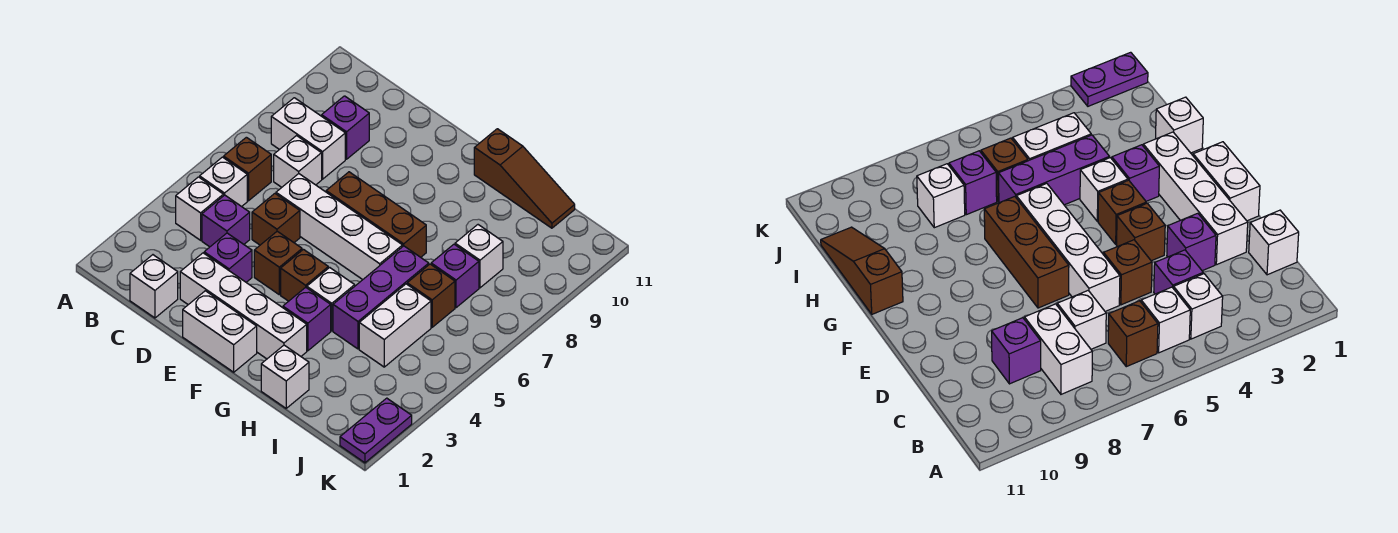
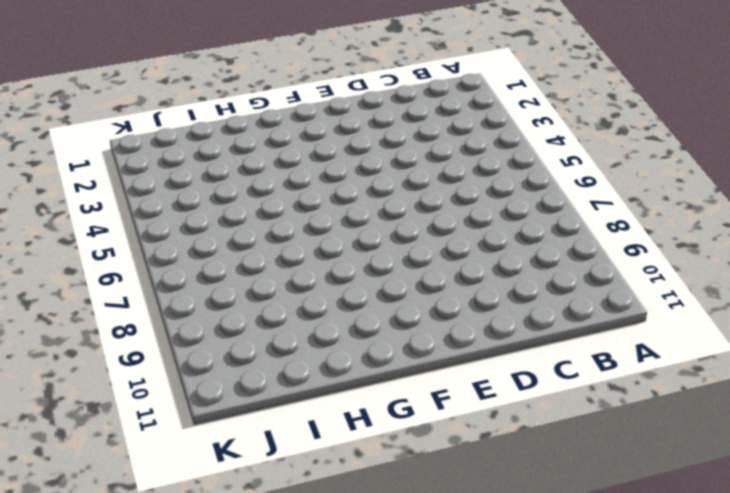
none -> white 1x1 brick [176,177,223,240]
none -> white 1x1 brick [200,157,247,207]
none -> brown 1x1 brick [224,137,271,201]

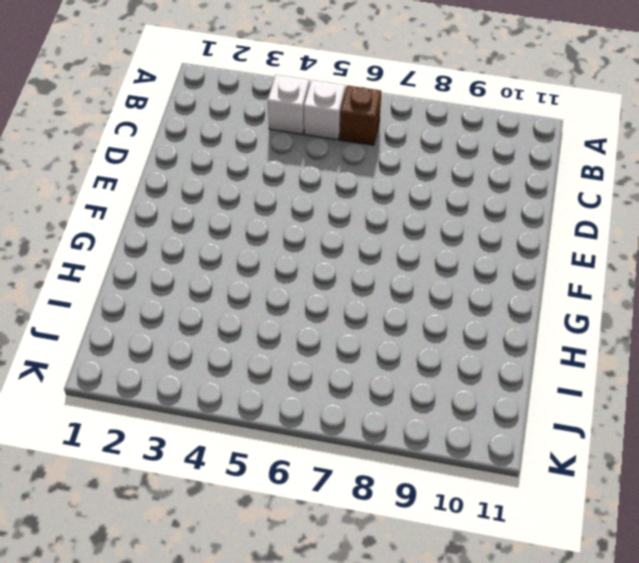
none -> white 1x2 brick [271,98,345,179]
none -> white 1x1 brick [130,255,178,318]
none -> purple 1x1 brick [202,195,250,247]

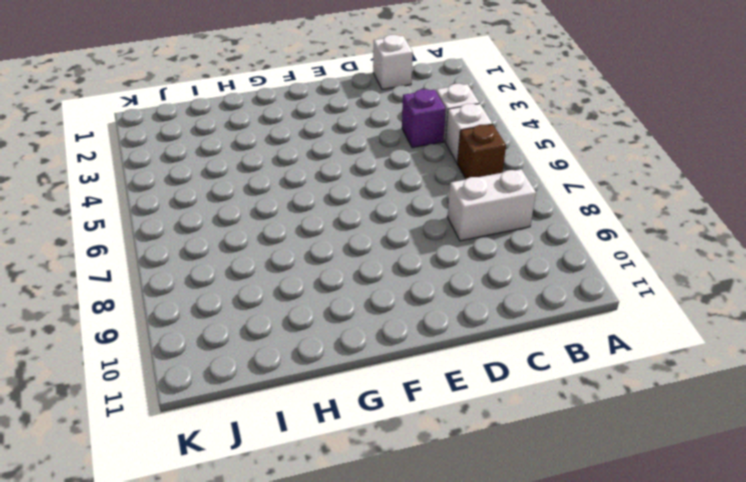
none -> white 1x1 brick [274,136,322,187]
none -> purple 1x1 brick [322,96,369,159]
none -> white 1x4 brick [180,253,307,359]

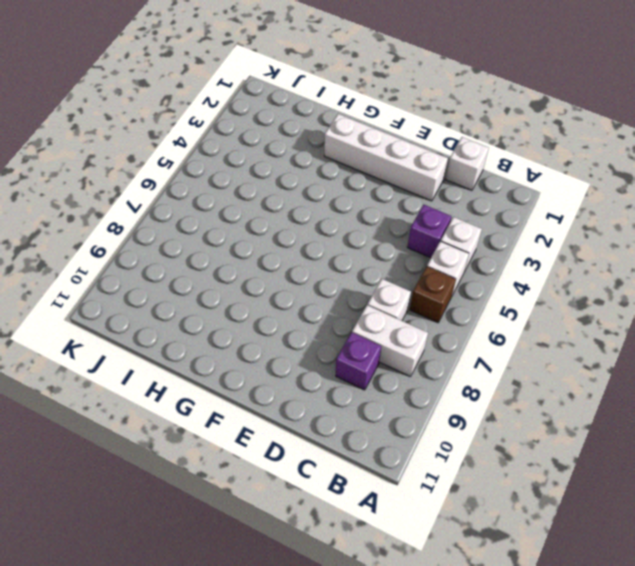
none -> purple 1x1 brick [204,233,252,282]
none -> brown 1x1 brick [252,194,300,245]
none -> white 1x4 brick [276,174,403,280]

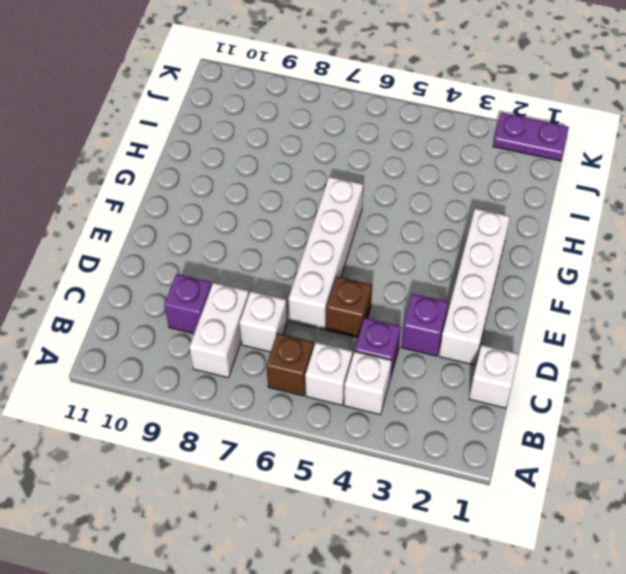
none -> white 1x2 brick [183,291,257,372]
none -> brown 1x1 brick [254,231,302,295]
none -> brown 1x3 brick [326,172,426,257]

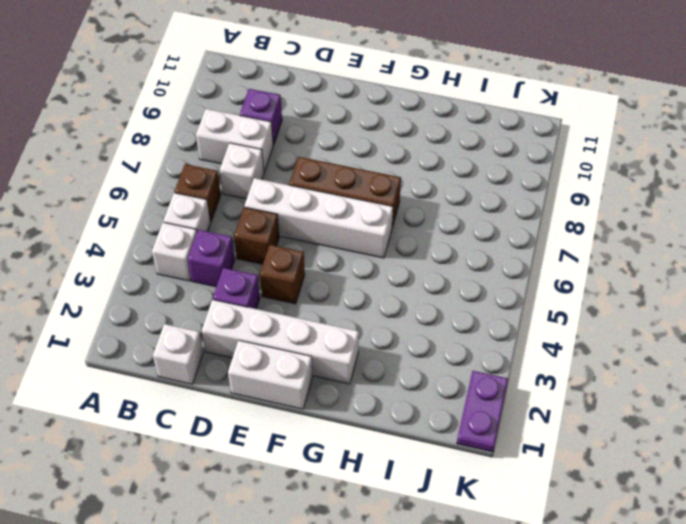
none -> brown 1x1 brick [281,249,328,301]
none -> purple 1x1 brick [283,287,331,351]
none -> white 1x1 brick [307,267,355,331]

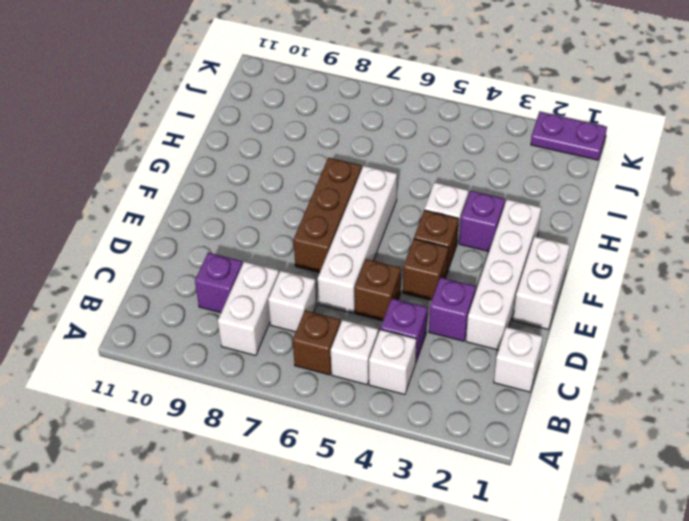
none -> brown 1x3 slope [474,129,575,228]
none -> white 1x1 brick [261,345,309,408]
none -> purple 1x3 brick [333,246,429,349]

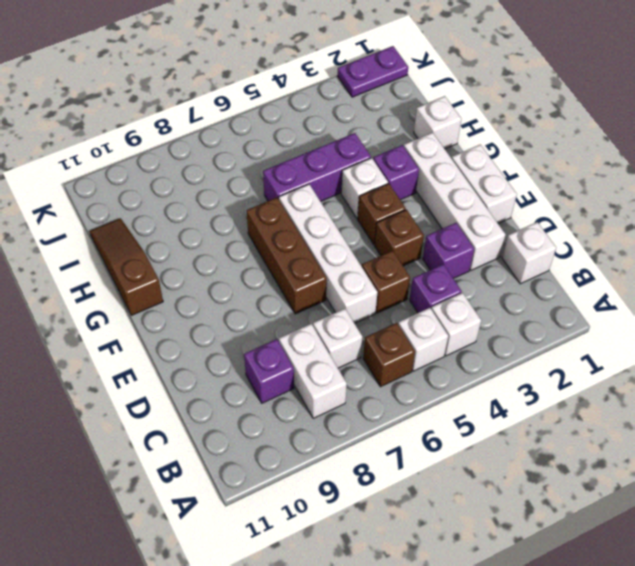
none -> white 1x2 brick [359,284,431,367]
none -> brown 1x1 brick [407,264,455,327]
none -> purple 1x1 brick [431,244,479,308]

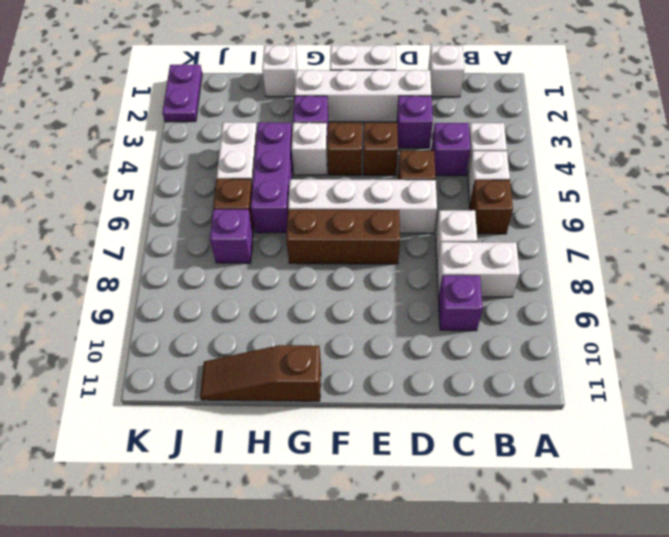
none -> white 1x1 brick [455,225,503,288]

